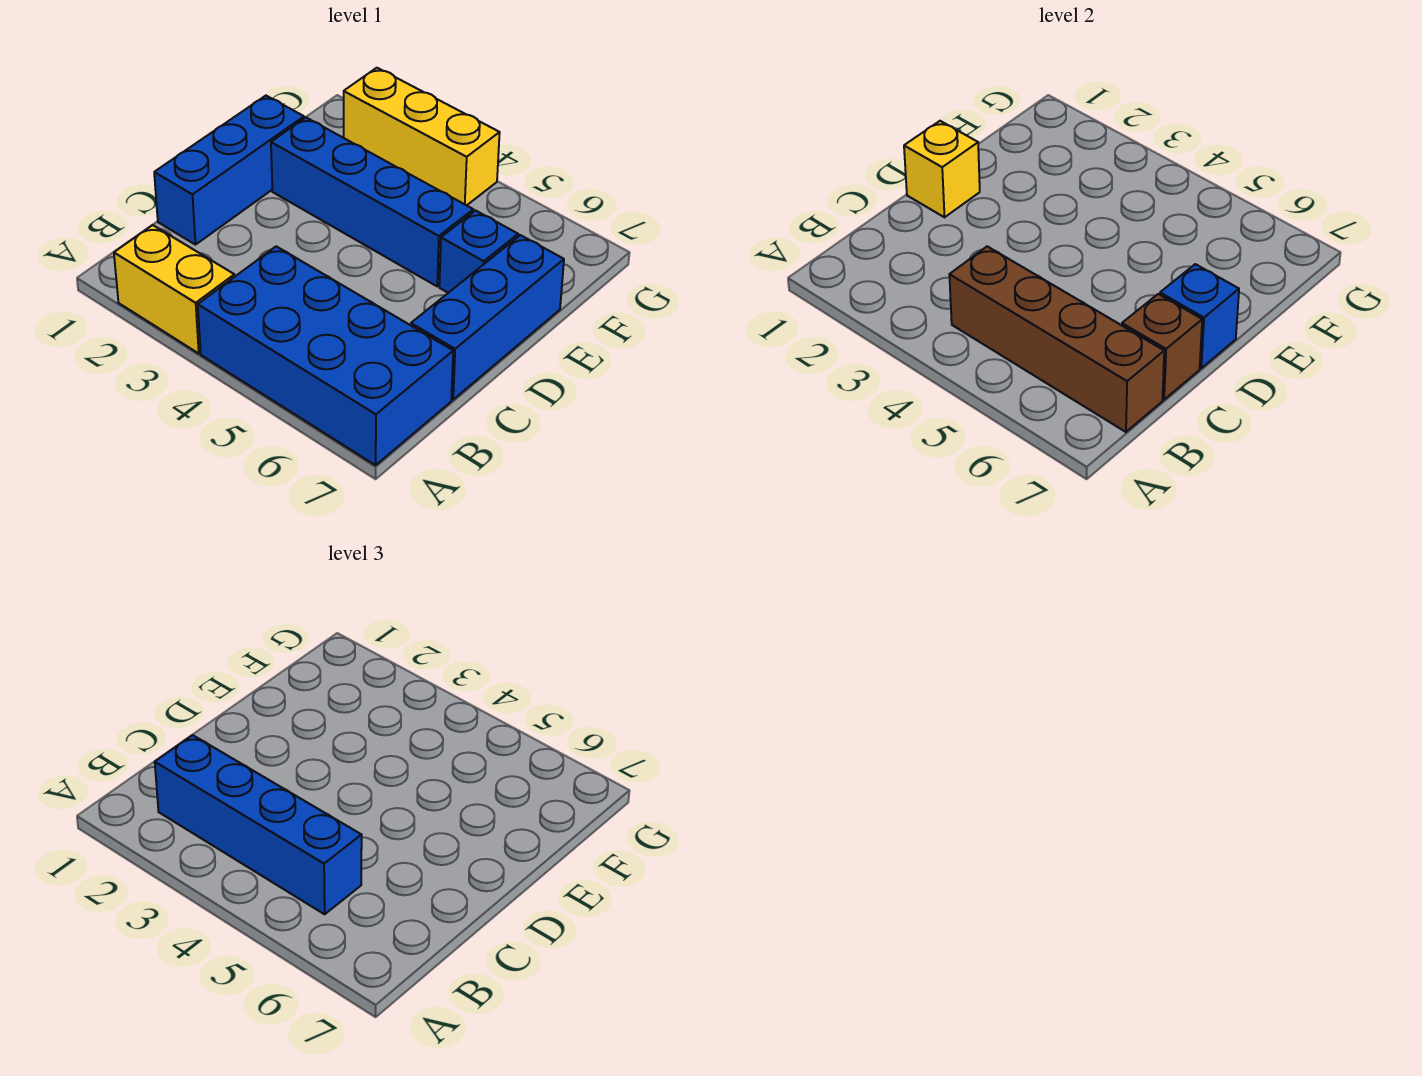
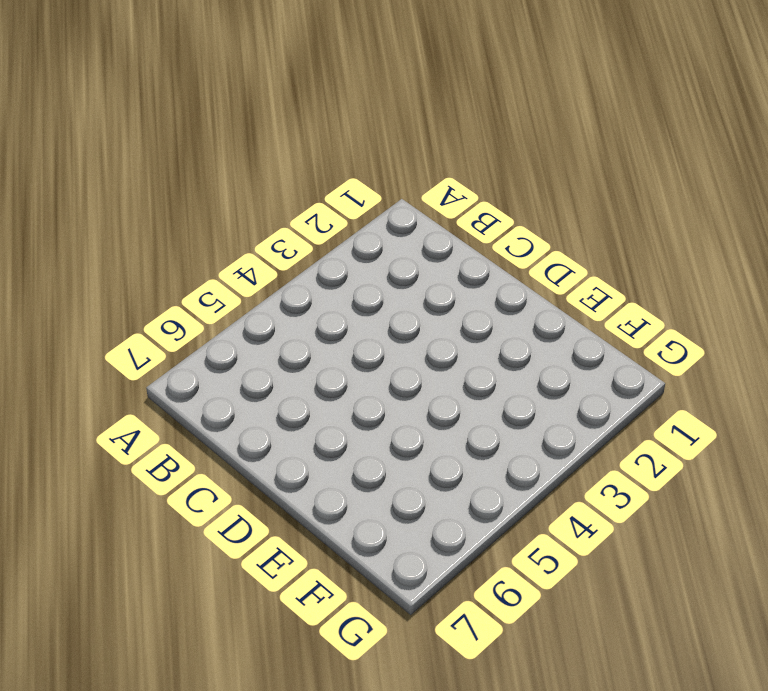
none -> yellow 1x2 brick [114,225,235,353]
none -> blue 2x4 brick [198,246,453,465]
none -> blue 1x3 brick [154,96,304,245]

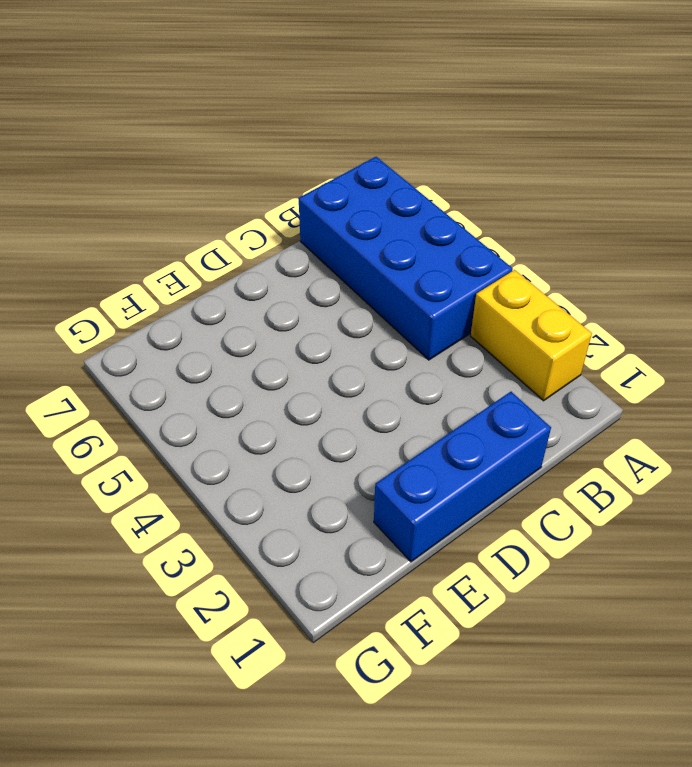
none -> blue 1x3 brick [411,235,564,400]
none -> blue 1x4 brick [271,118,473,286]
none -> blue 1x1 brick [439,211,518,293]

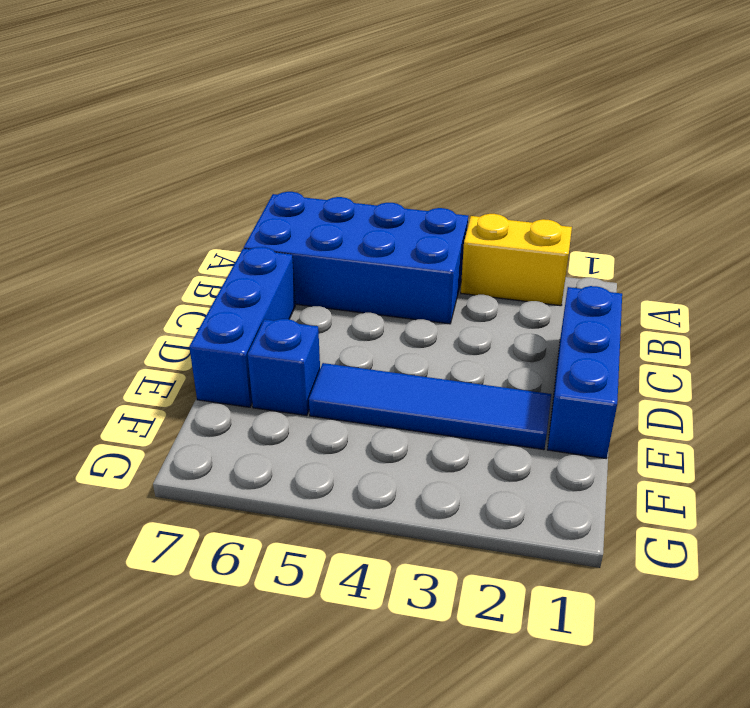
blue 1x4 tile [309,363,551,450] -> blue 1x4 brick [271,118,473,286]
none -> yellow 1x3 brick [344,68,500,205]
none -> brown 1x4 brick [949,246,1164,432]
none -> brown 1x1 brick [1122,294,1202,400]

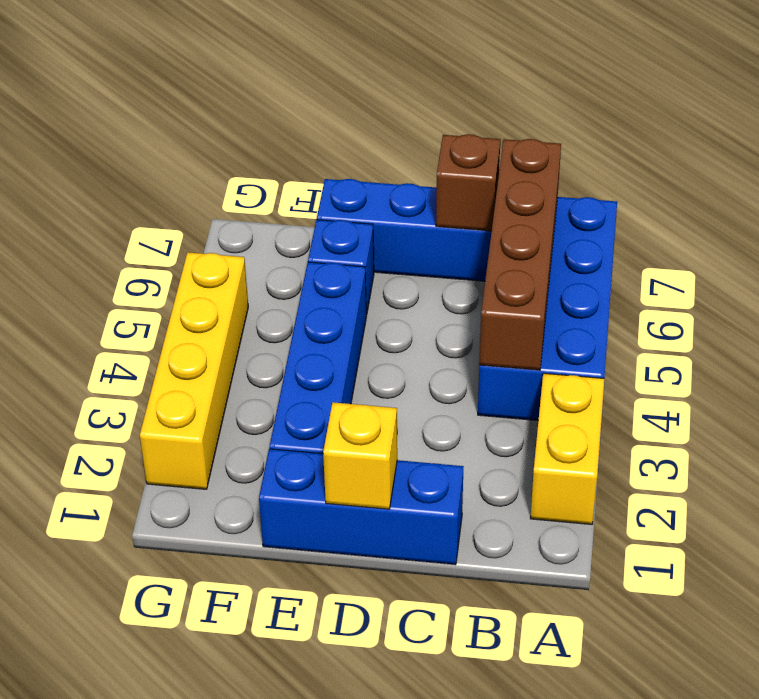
yellow 1x4 brick [140,252,248,489] -> yellow 1x3 brick [344,68,500,205]
none -> blue 1x1 brick [1160,264,1239,368]
none -> blue 1x4 brick [155,735,362,914]

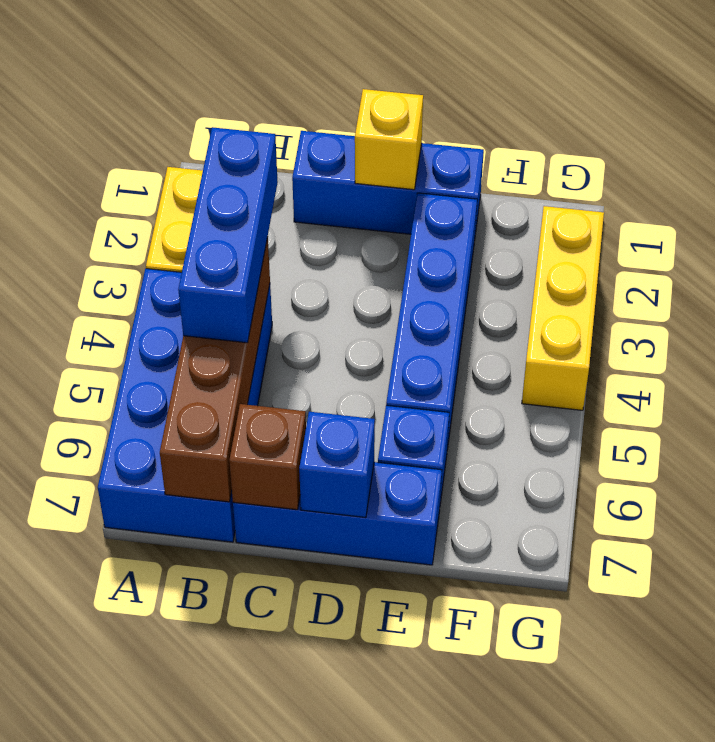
blue 1x3 brick [178,127,278,343] -> blue 1x4 brick [155,735,362,914]

